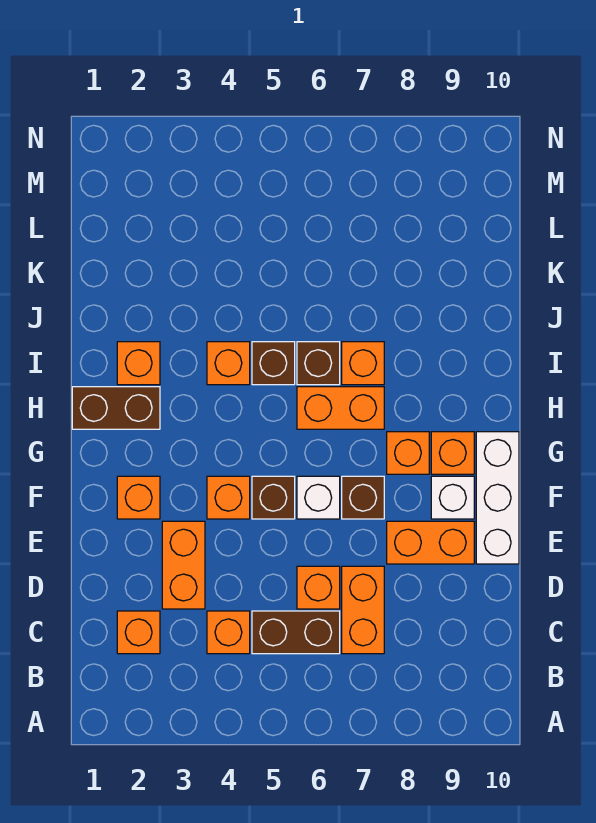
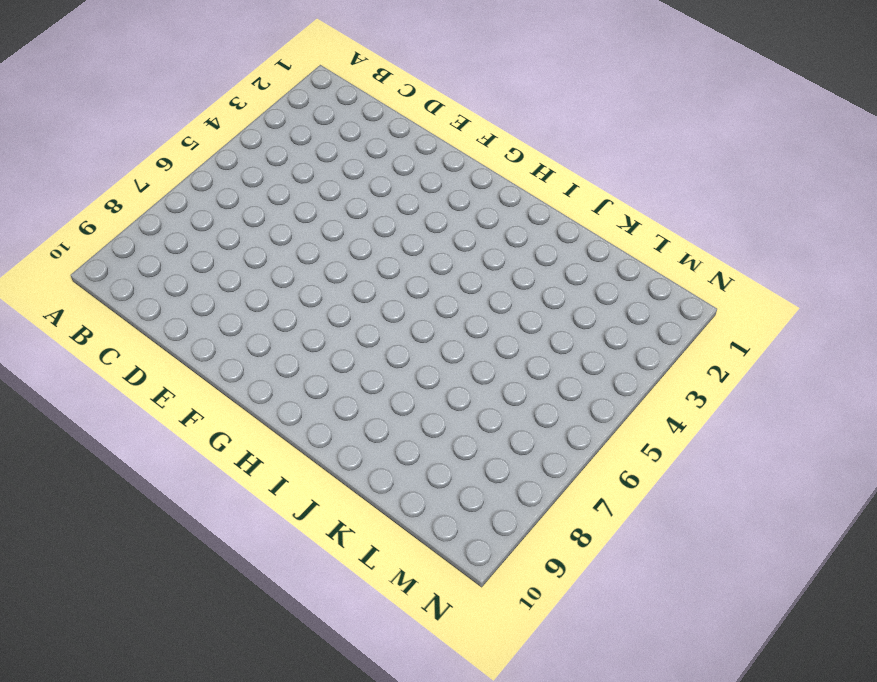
none -> orange 1x1 brick [117,611,160,654]
none -> orange 1x1 brick [207,611,250,654]
none -> brown 1x2 brick [252,611,340,654]

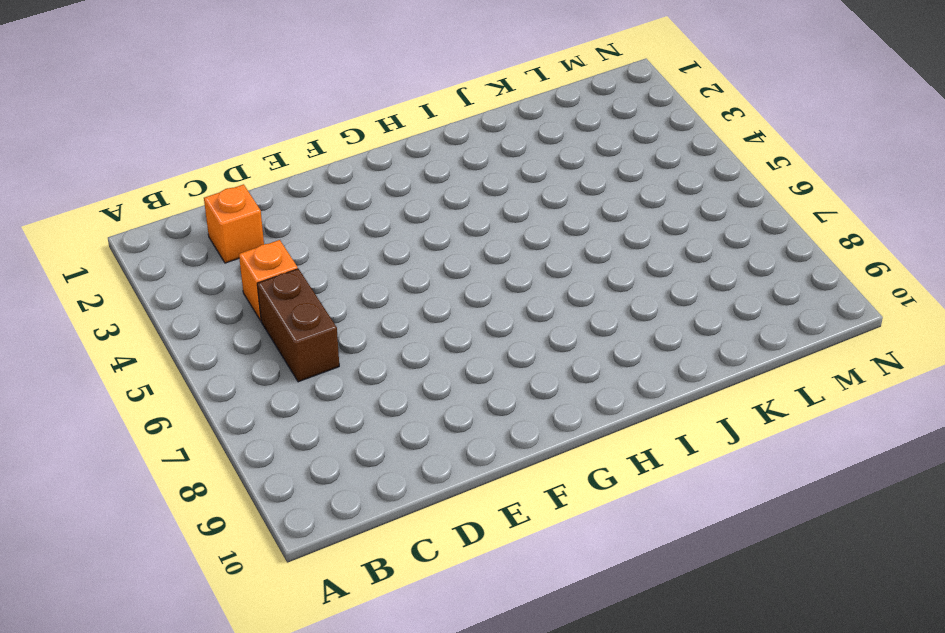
none -> orange 1x2 brick [342,566,384,654]
none -> orange 1x2 brick [162,521,205,609]
none -> orange 1x1 brick [297,566,340,609]

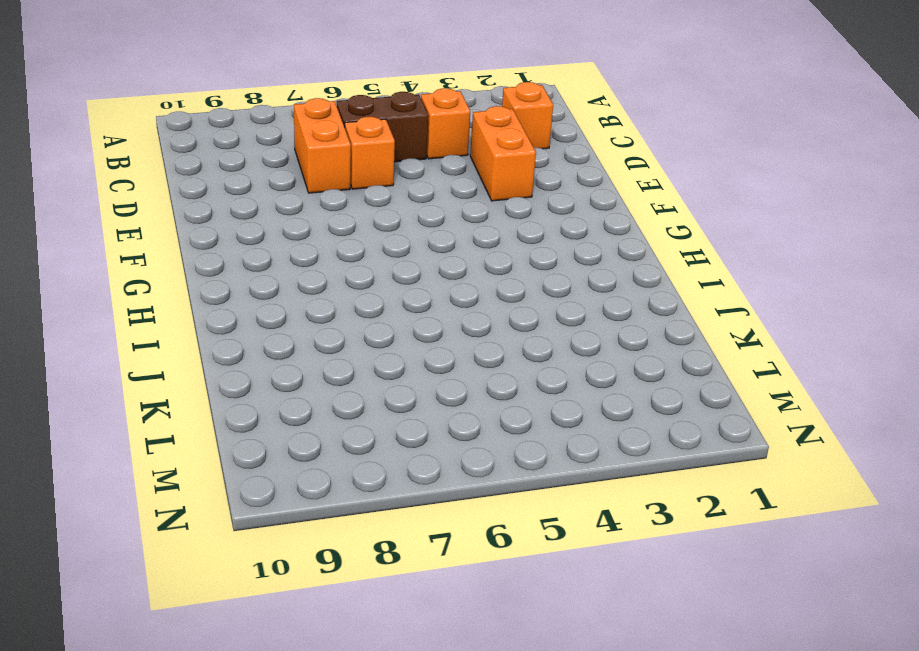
none -> orange 1x2 brick [387,521,474,564]
none -> white 1x3 brick [476,432,519,564]
none -> orange 1x1 brick [117,476,160,519]

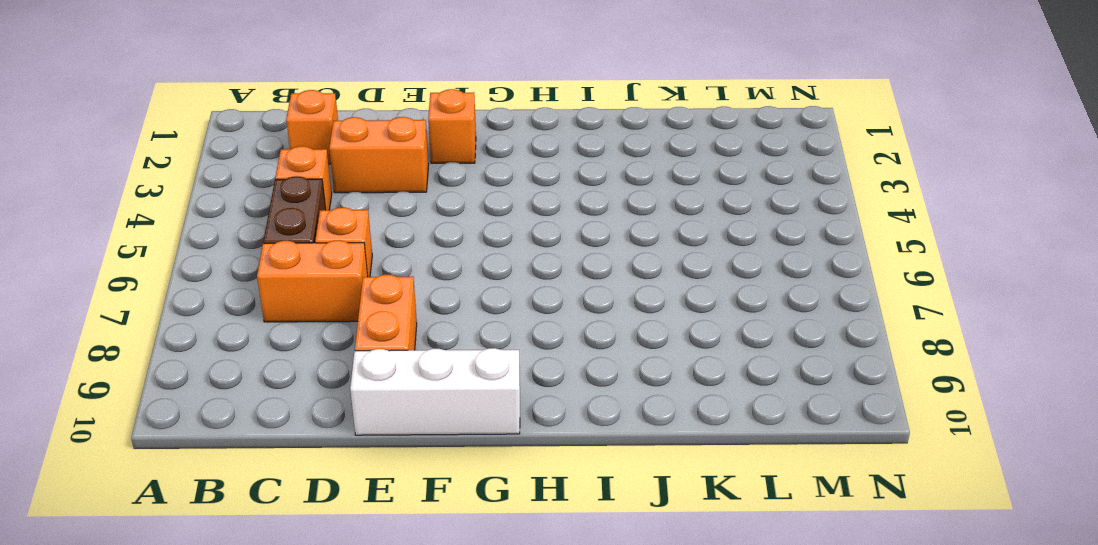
none -> orange 1x1 brick [207,476,250,519]
none -> brown 1x1 brick [252,476,295,519]
none -> white 1x1 brick [297,476,340,519]

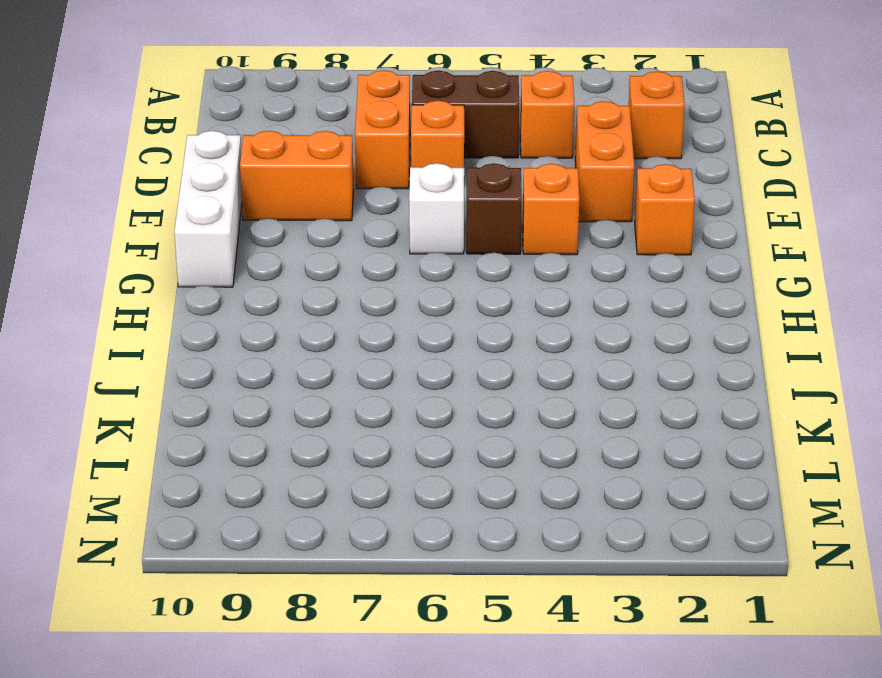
none -> brown 1x1 brick [342,476,384,519]
none -> white 1x1 brick [431,476,474,519]
none -> orange 1x1 brick [387,432,429,474]

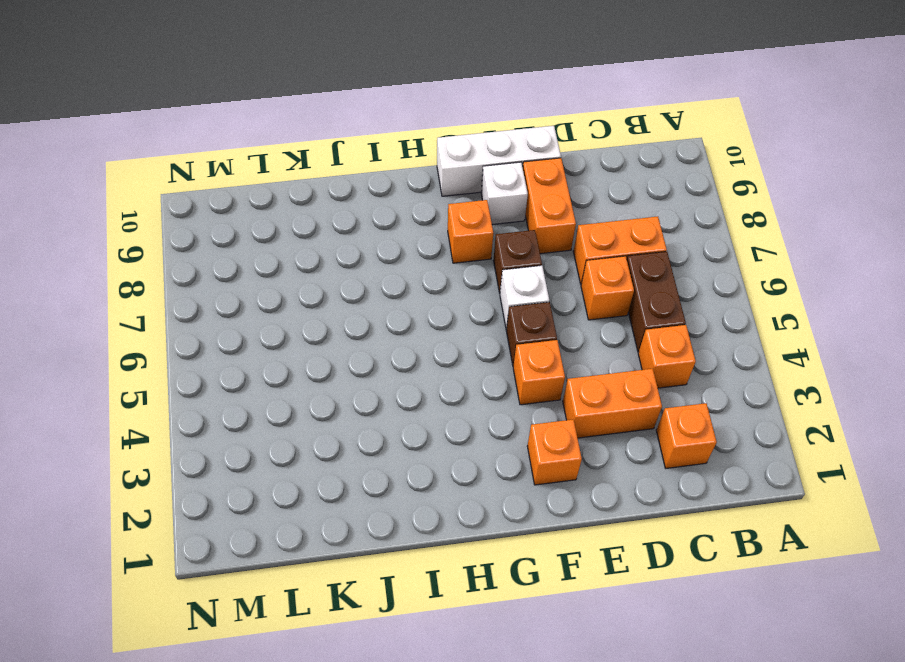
none -> orange 1x1 brick [431,432,474,474]
none -> brown 1x2 brick [72,387,160,429]
none -> orange 1x2 brick [297,387,384,429]

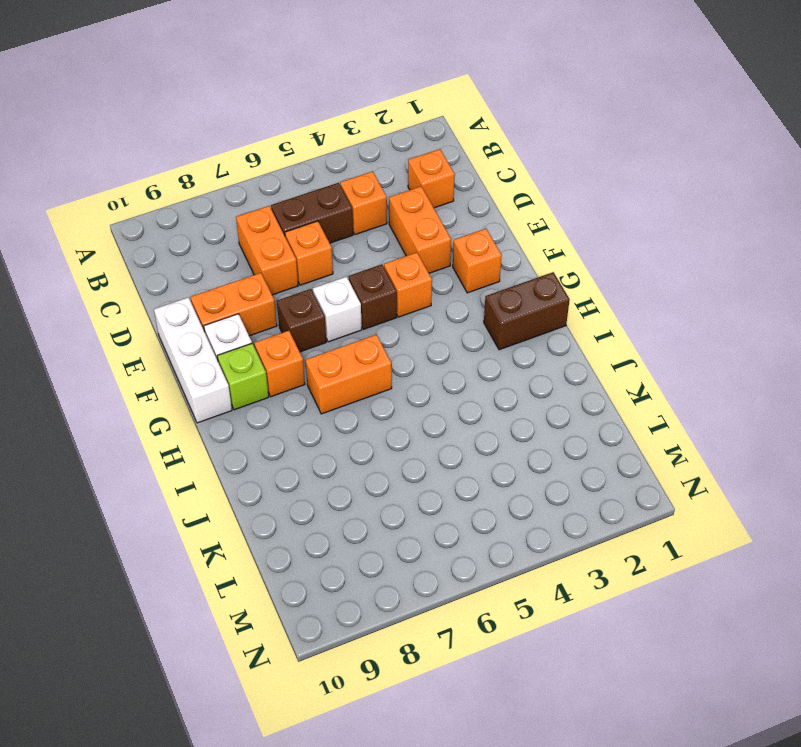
lime 1x1 brick [217,344,269,410] -> orange 1x1 brick [431,432,474,474]
none -> orange 1x1 brick [117,342,160,385]
none -> orange 1x1 brick [207,342,250,385]
none -> brown 1x1 brick [252,342,295,385]

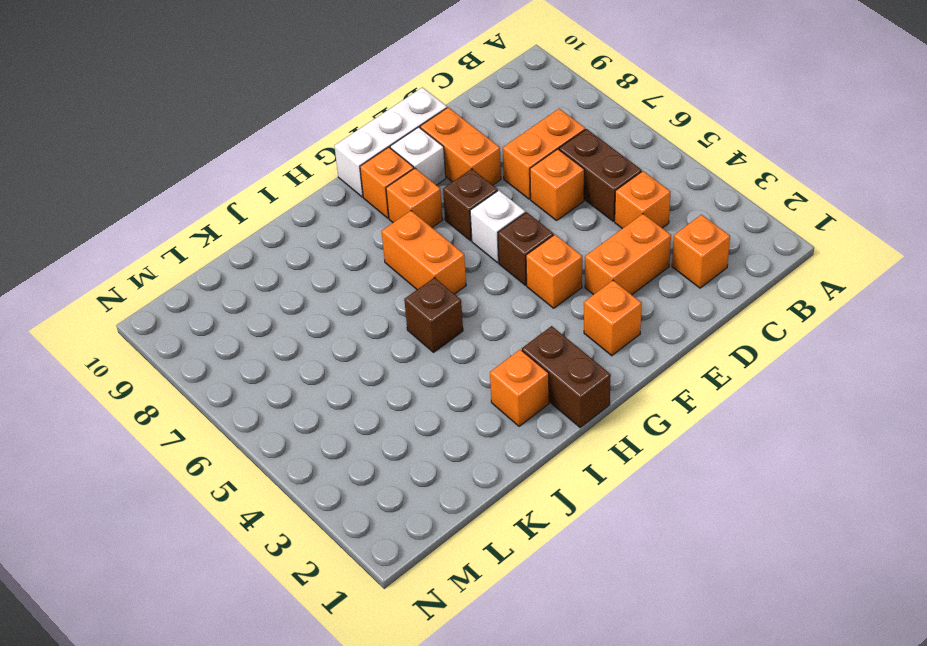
none -> orange 1x1 brick [207,342,250,385]
none -> brown 1x1 brick [297,342,340,385]
none -> orange 1x1 brick [342,342,384,385]

